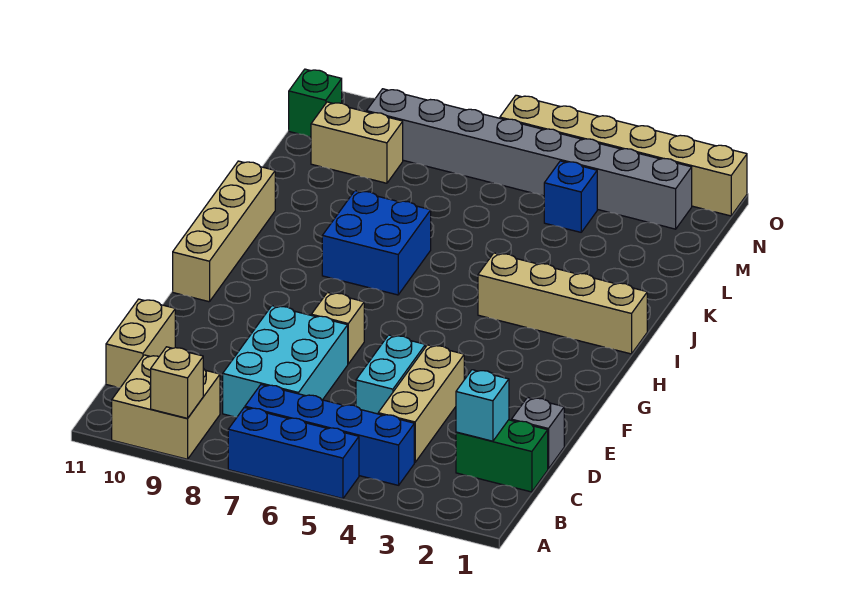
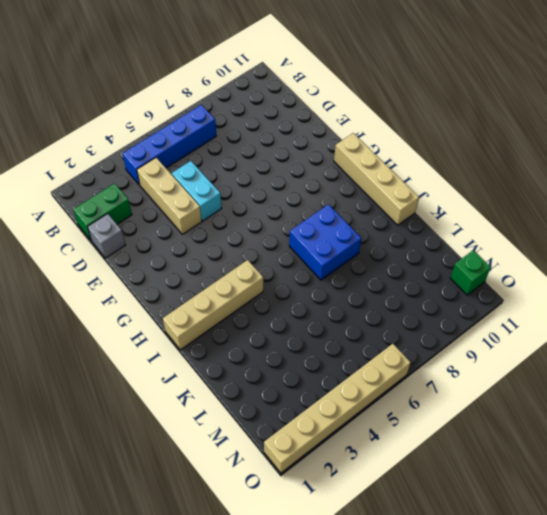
none -> blue 1x3 brick [228,407,359,499]
none -> tan 2x2 brick [112,355,220,459]
none -> cyan 2x3 brick [223,306,348,417]

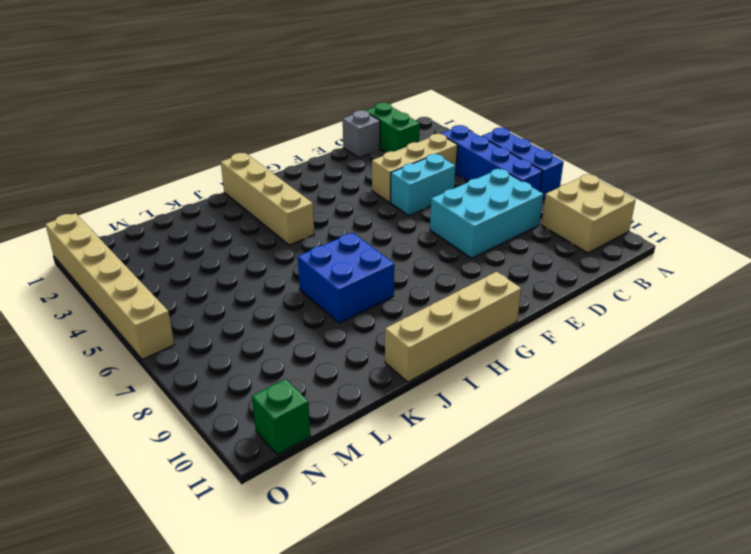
none -> tan 1x2 brick [106,299,175,387]
none -> tan 1x1 brick [311,292,364,364]
none -> blue 1x1 brick [544,161,597,232]

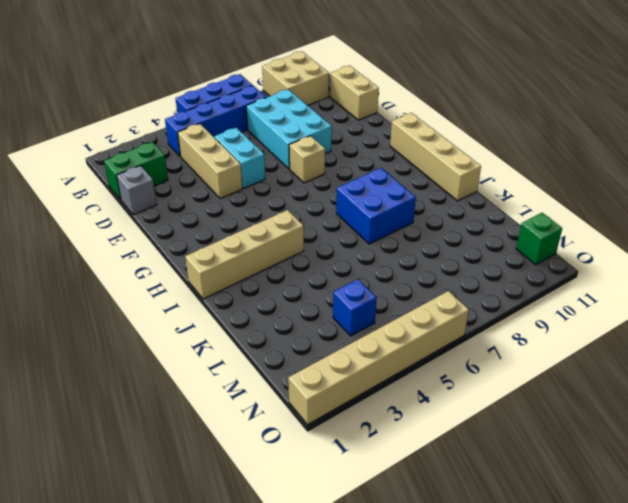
none -> tan 1x2 brick [311,102,403,183]
none -> grey 1x8 brick [367,89,692,229]
none -> tan 1x1 brick [151,347,203,419]

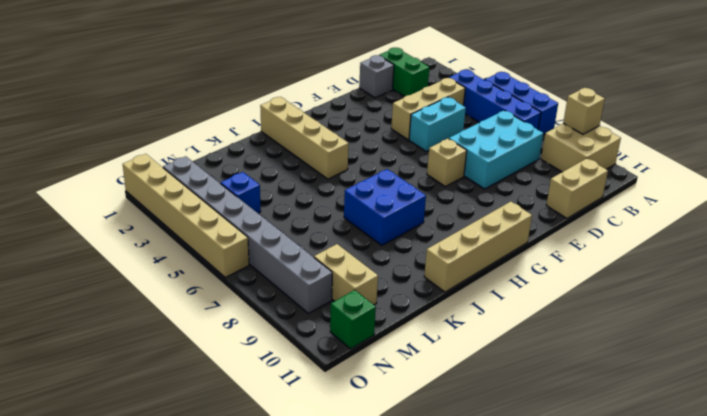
none -> cyan 1x1 brick [456,370,509,441]

